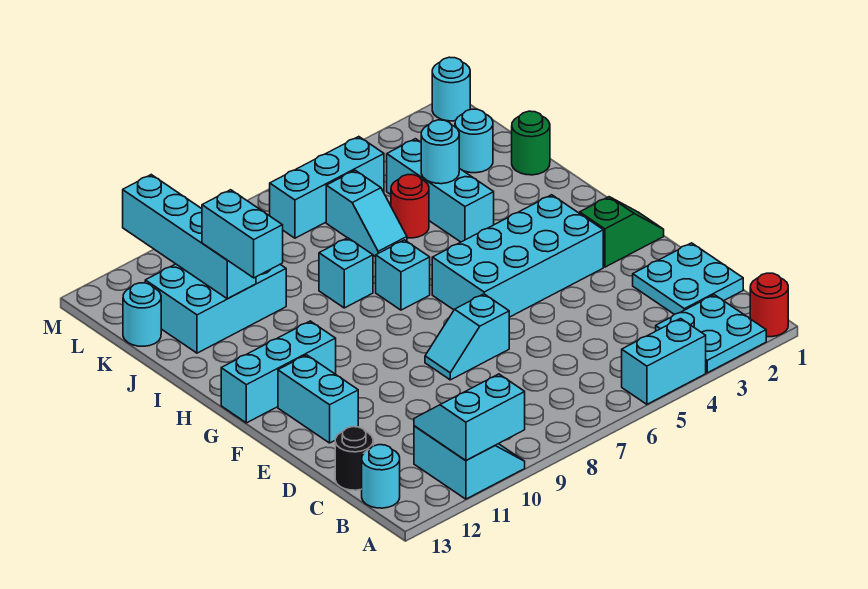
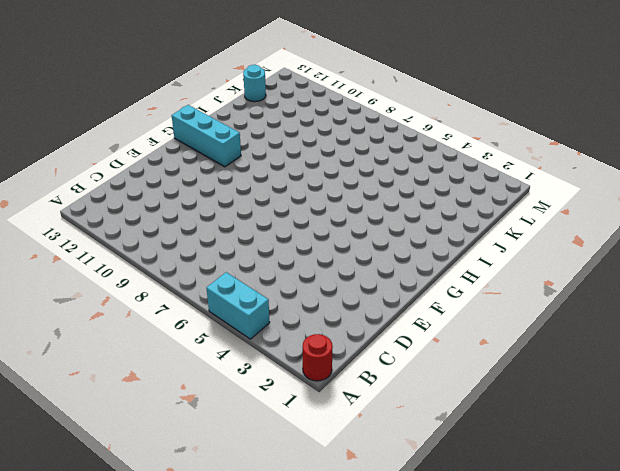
none -> cyan 2x2 plate [656,295,766,373]
none -> cyan 2x2 slope [414,426,525,499]
none -> cyan 1x1 round brick [362,445,400,508]

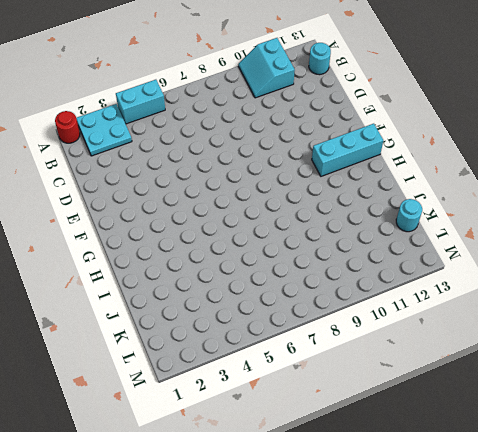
none -> cyan 2x2 plate [633,243,743,314]
none -> black 1x1 round brick [335,427,373,490]
none -> cyan 1x2 slope [425,294,509,380]

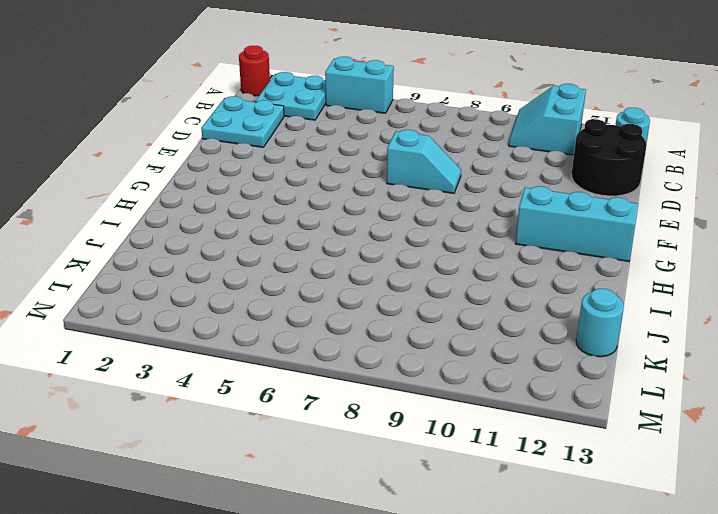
black 2x2 round brick [571,119,647,196] -> black 1x1 round brick [335,427,373,490]
none -> cyan 1x2 brick [278,355,358,443]
none -> green 1x2 slope [580,197,664,267]
none -> cyan 2x4 brick [432,195,603,317]

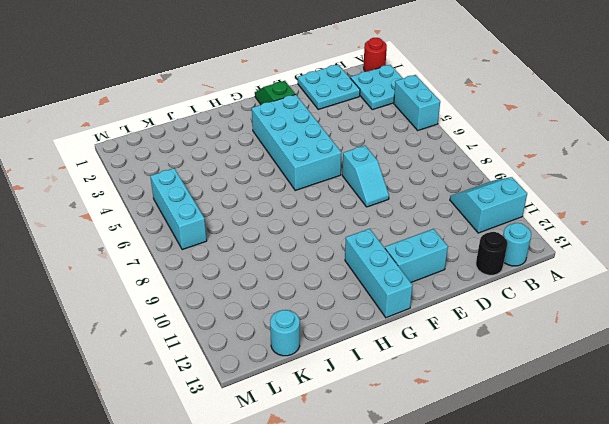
none -> cyan 1x1 brick [376,240,430,310]
none -> cyan 1x3 brick [387,139,494,242]
none -> cyan 1x1 brick [319,238,373,308]

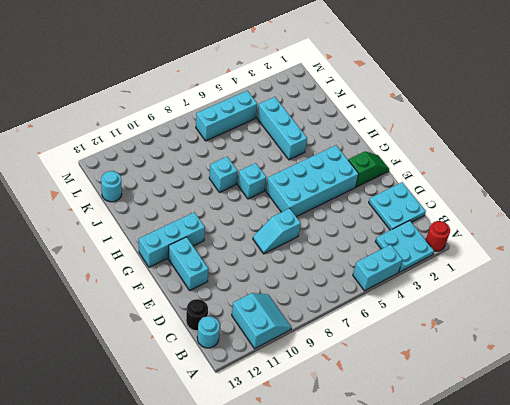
none -> green 1x1 round brick [512,111,550,175]
none -> red 1x1 round brick [391,175,429,238]
none -> cyan 1x2 slope [326,170,407,257]

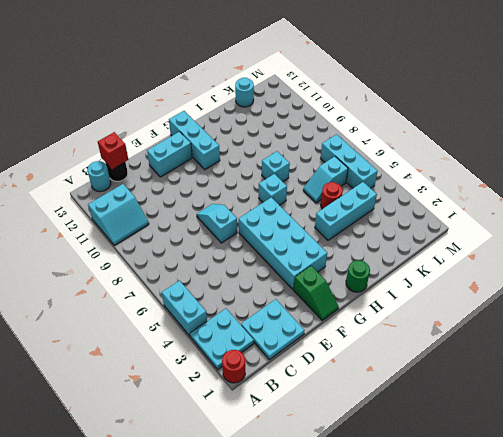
red 1x1 brick [98,132,128,169] -> none
green 1x1 round brick [346,260,370,292] -> green 1x1 round brick moved to [512,111,550,175]
none -> cyan 2x3 brick [145,264,286,353]
none -> cyan 1x1 round brick [455,109,493,173]
none -> cyan 1x1 round brick [432,57,470,121]

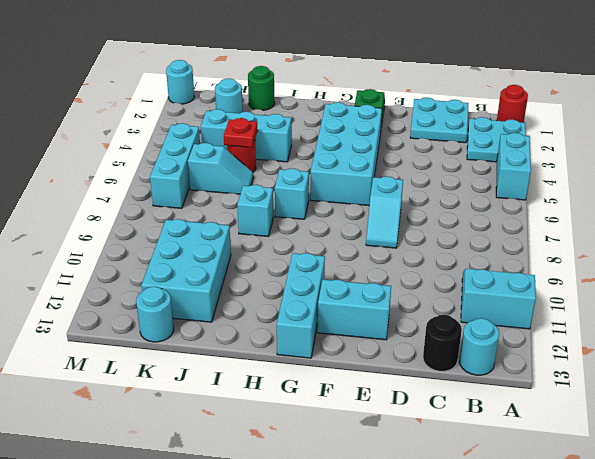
red 1x1 plate [224,118,258,147] -> none
none -> cyan 2x2 slope [414,374,525,461]
none -> cyan 1x1 round brick [421,120,459,184]
none -> cyan 1x4 brick [123,175,256,299]

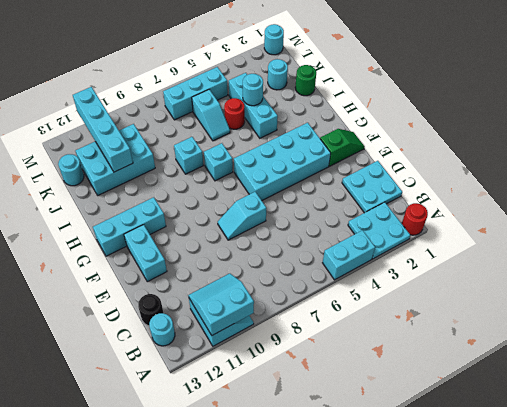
none -> cyan 1x2 brick [202,190,283,278]

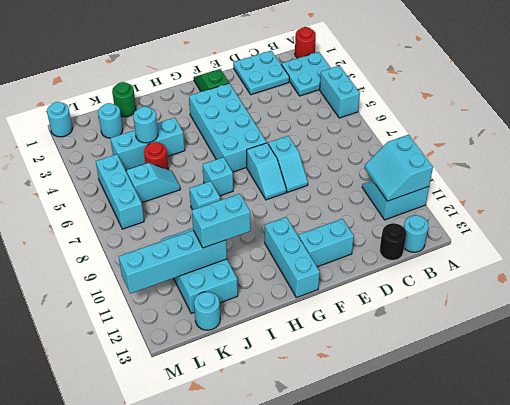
cyan 1x2 slope [247,143,286,200] -> none

